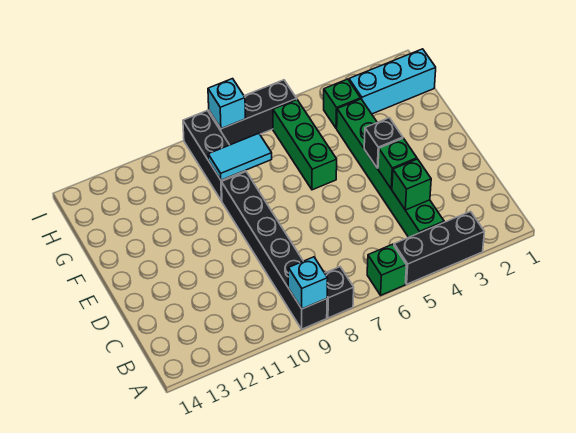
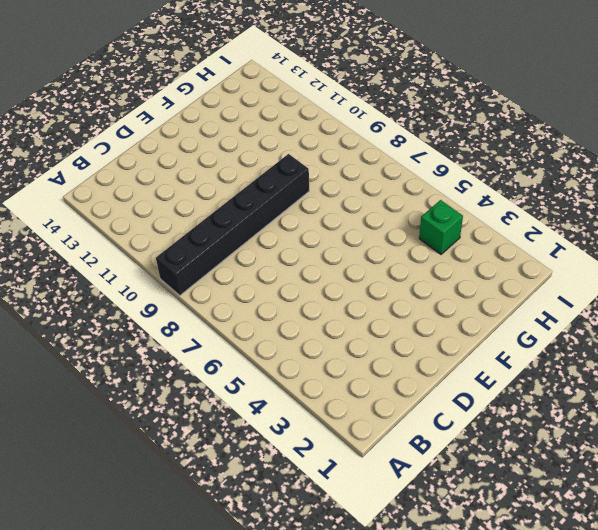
none -> black 1x3 brick [394,211,484,284]
none -> green 1x1 brick [367,244,406,295]
none -> black 1x1 brick [325,267,354,318]

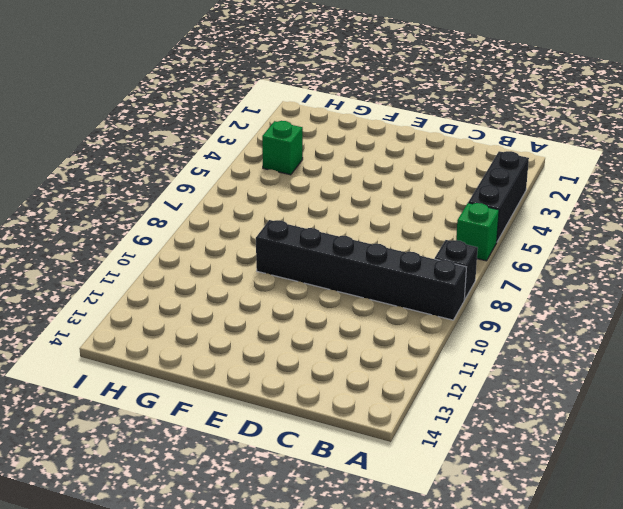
none -> green 1x6 brick [337,99,444,237]
none -> green 1x3 brick [273,100,337,190]
none -> black 1x3 brick [183,111,246,201]

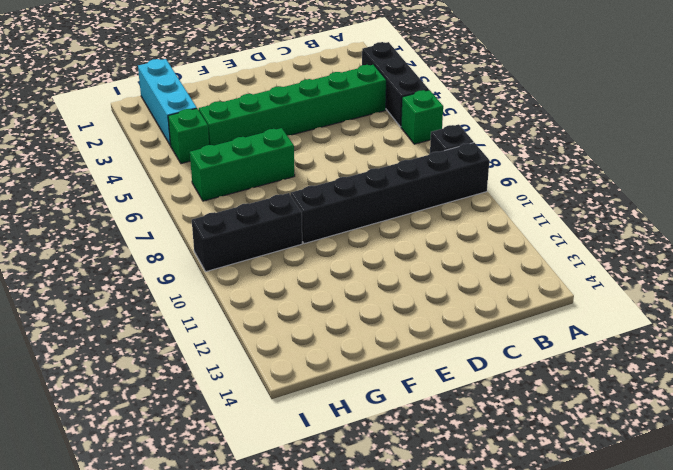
none -> black 1x3 brick [209,80,297,145]
none -> cyan 1x1 brick [288,257,328,309]
none -> green 1x1 brick [392,159,431,210]

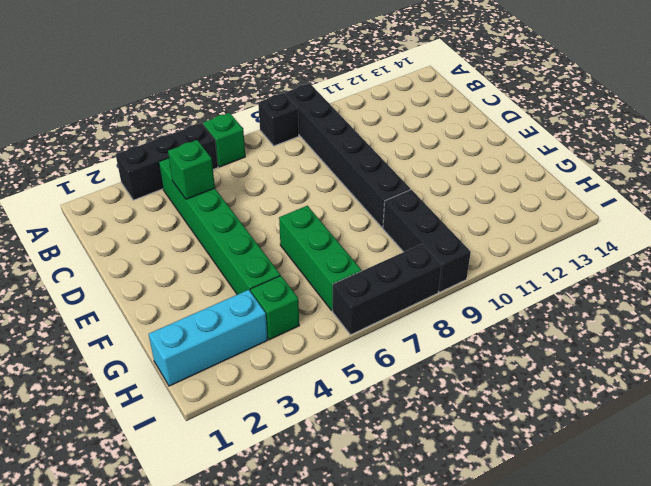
none -> cyan 1x1 brick [288,257,328,309]
none -> green 1x1 brick [378,138,417,189]
none -> black 1x1 brick [364,118,403,168]

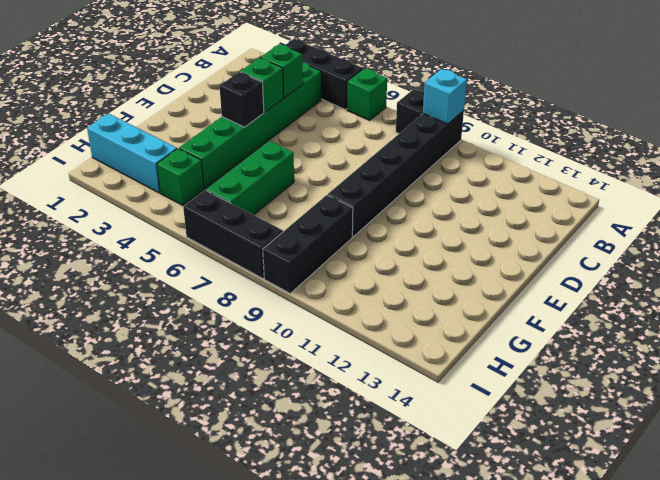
none -> cyan 1x2 tile [208,133,272,180]
none -> cyan 1x1 brick [208,79,245,129]

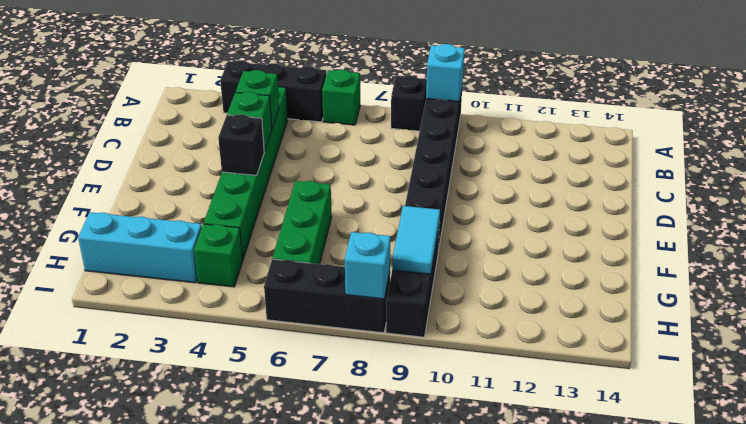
cyan 1x2 tile [392,206,440,274] -> cyan 1x2 tile turned to [208,133,272,180]

